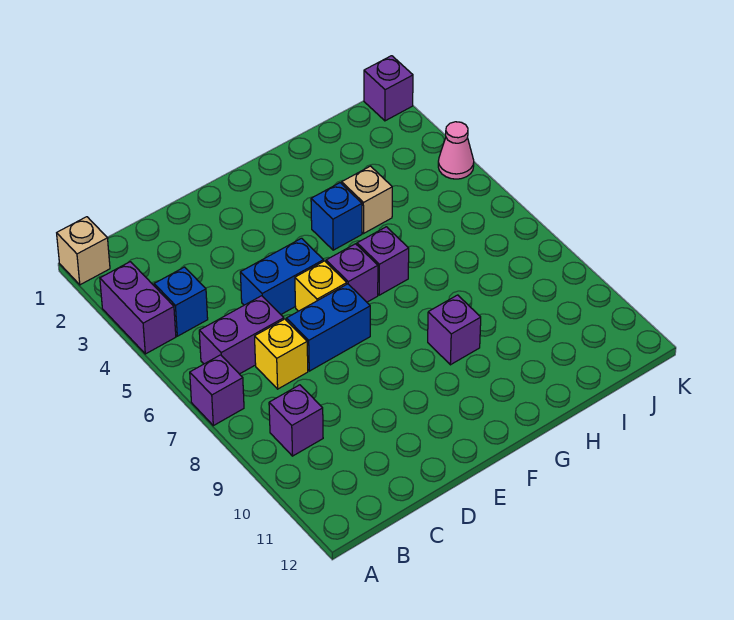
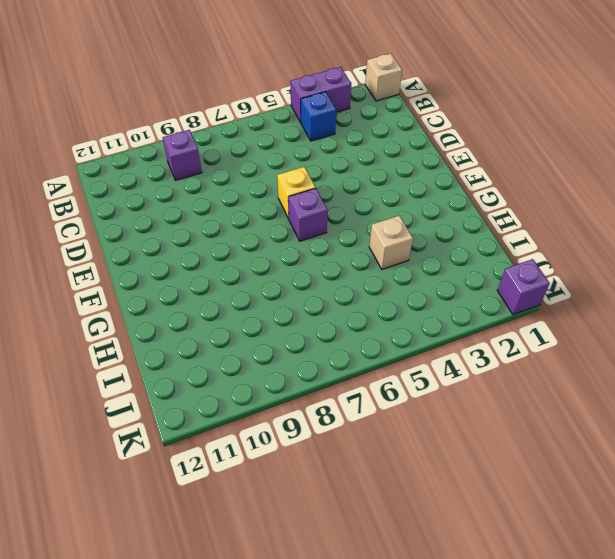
none -> purple 1x1 brick [190,355,244,426]
none -> purple 1x2 brick [199,296,284,374]
none -> yellow 1x1 brick [255,319,308,389]

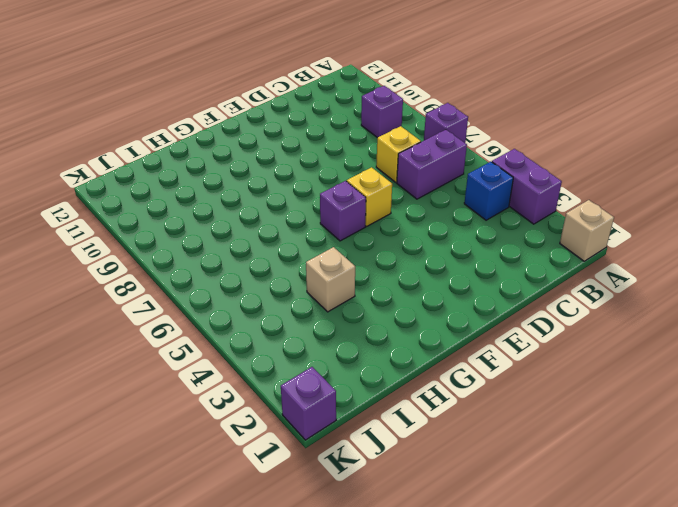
none -> blue 1x2 brick [240,238,324,314]
none -> blue 1x2 brick [286,284,370,371]
none -> blue 1x1 brick [311,183,362,250]

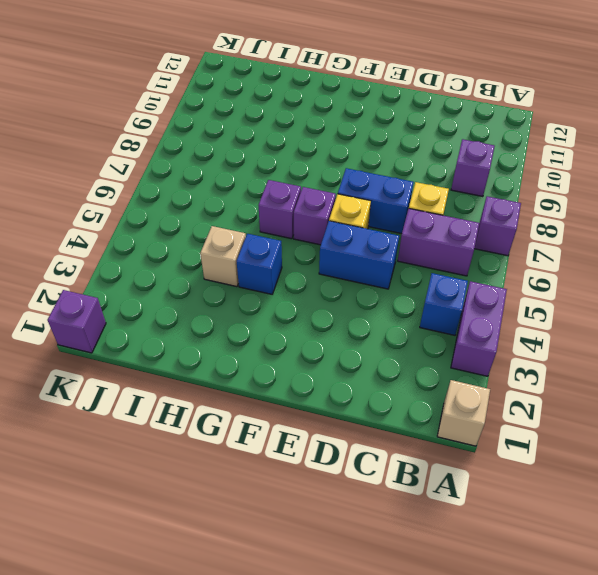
none -> purple 1x1 brick [428,295,481,365]
none -> pink 1x1 cone [438,122,474,179]

